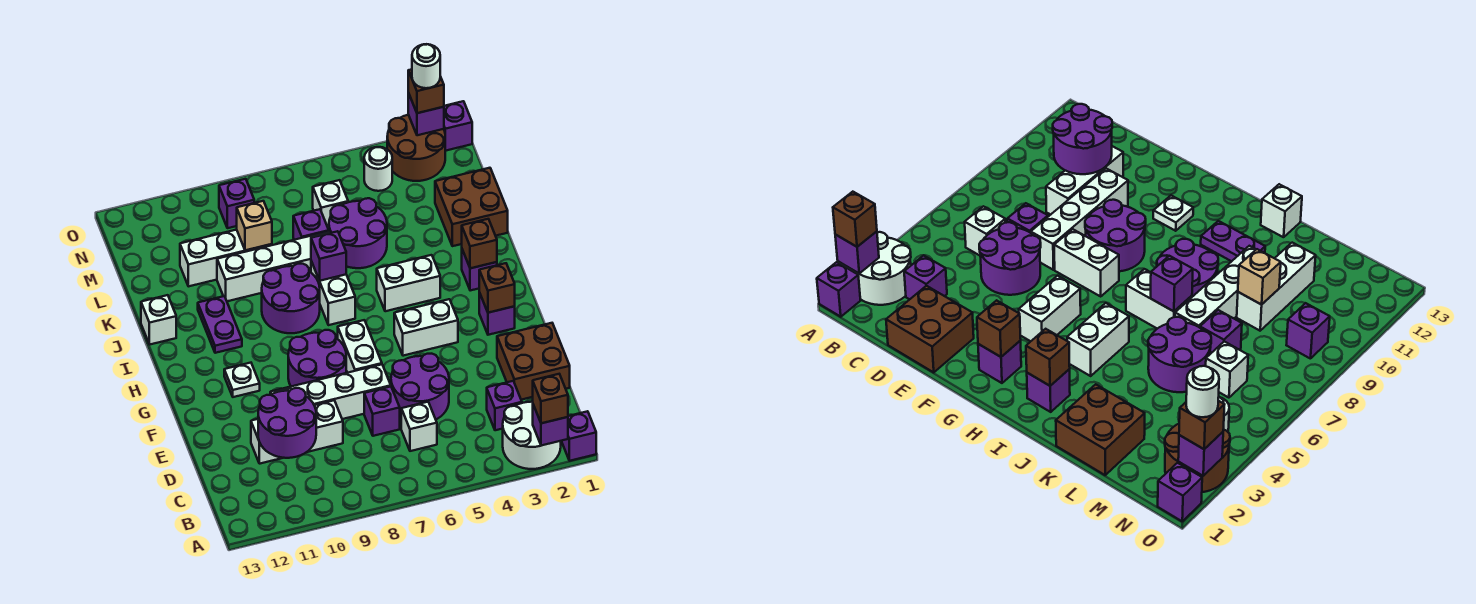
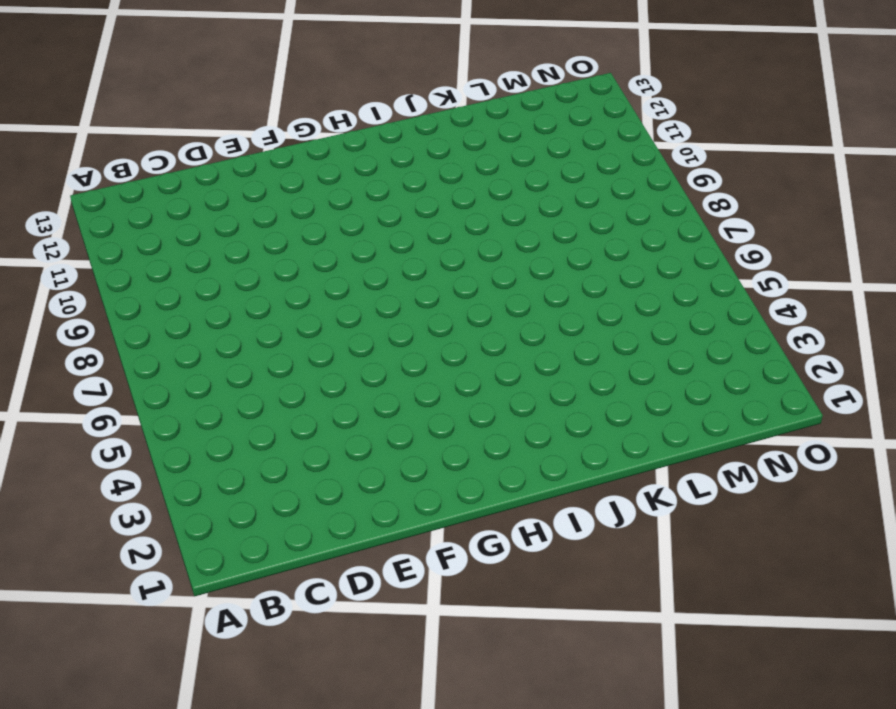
none -> purple 1x1 brick [562,411,596,461]
none -> white 2x2 round brick [503,402,561,469]
none -> purple 1x1 brick [487,381,522,430]
none -> white 1x1 brick [401,402,437,451]

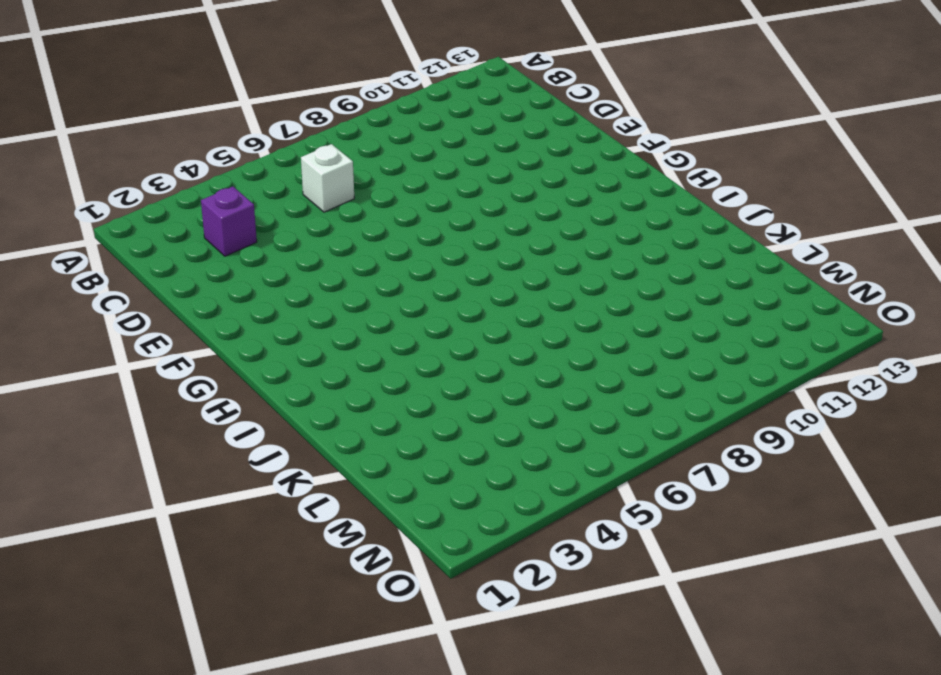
none -> purple 1x1 brick [562,411,596,461]
none -> white 2x2 round brick [503,402,561,469]
none -> brown 2x2 brick [497,323,570,400]
none -> purple 2x2 round brick [391,354,449,419]

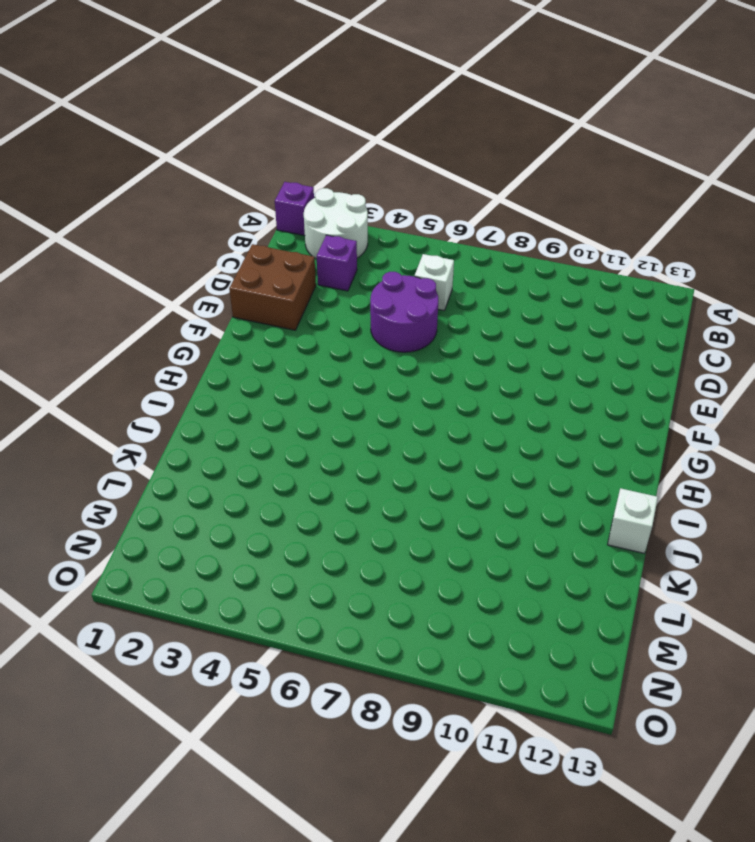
none -> purple 1x1 brick [364,387,400,436]
none -> white 1x3 brick [251,400,343,464]
none -> white 1x4 brick [270,364,391,419]
none -> white 1x2 brick [338,320,382,373]

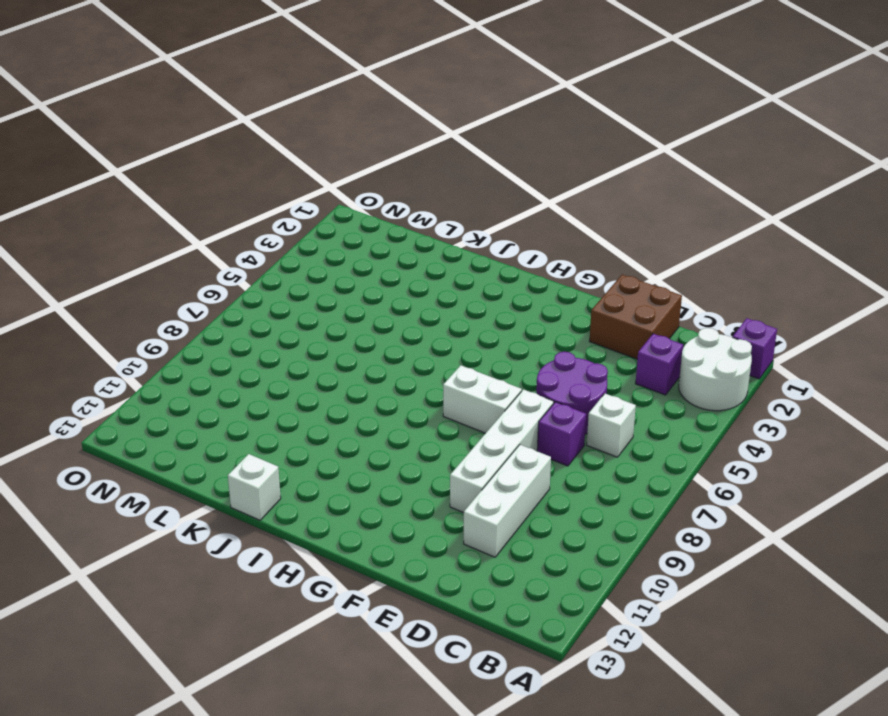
none -> purple 2x2 round brick [288,330,346,386]
none -> purple 1x1 brick [479,292,515,335]
none -> white 1x2 brick [394,299,458,356]
none -> white 1x1 plate [224,363,260,397]

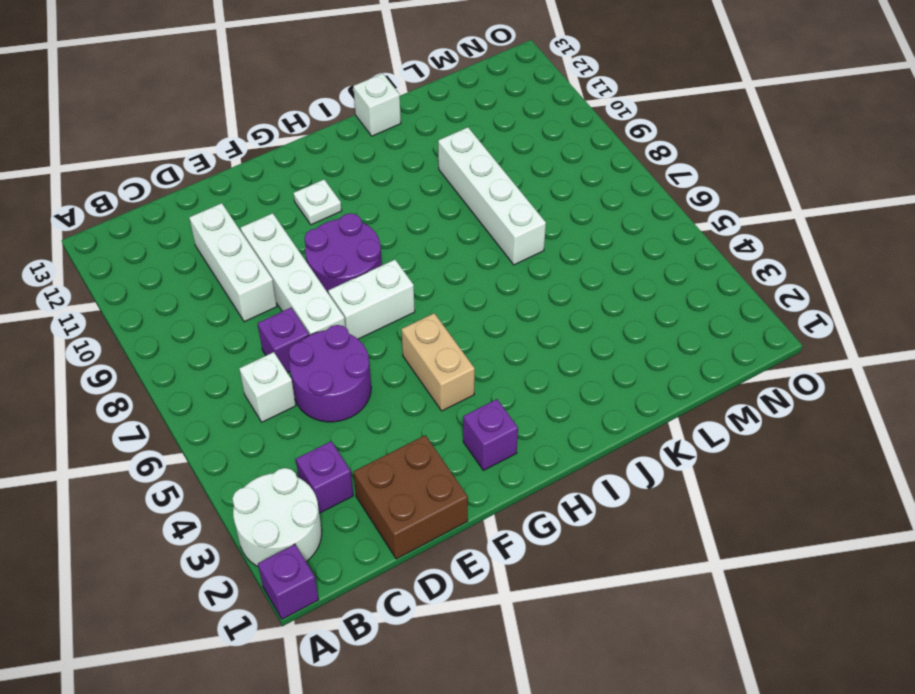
tan 1x2 brick [401,313,475,411] -> white 1x2 brick [394,299,458,356]
none -> purple 1x1 brick [462,250,497,291]
none -> white 1x2 brick [377,255,440,311]
none -> white 1x2 brick [311,261,355,325]
none -> purple 2x2 round brick [262,264,320,333]

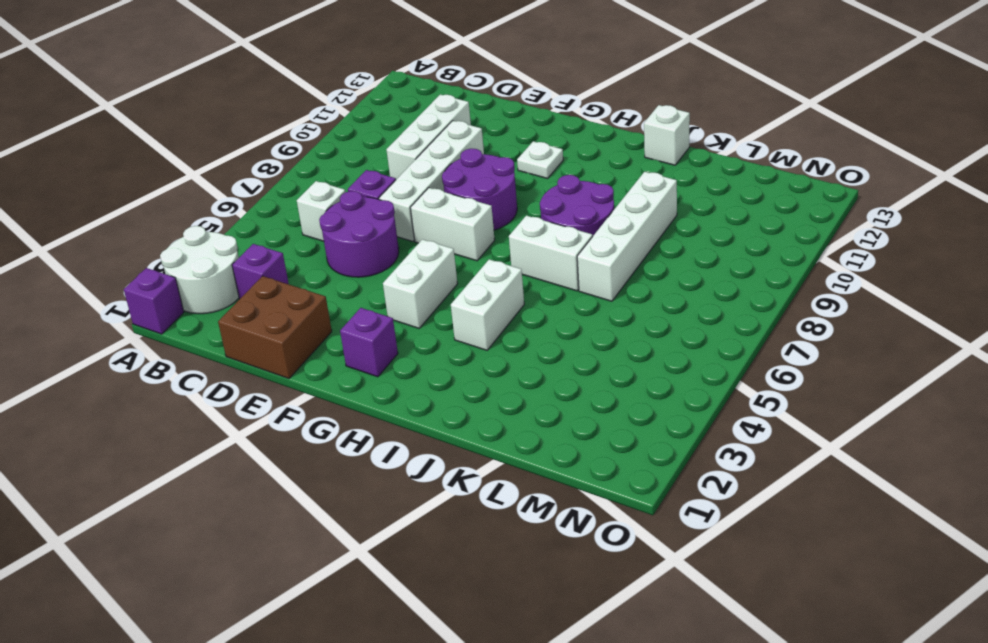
none -> purple 1x1 brick [462,250,497,291]
none -> purple 1x2 plate [198,296,242,353]
none -> brown 2x2 brick [435,168,508,246]
none -> purple 2x2 round brick [329,198,387,268]

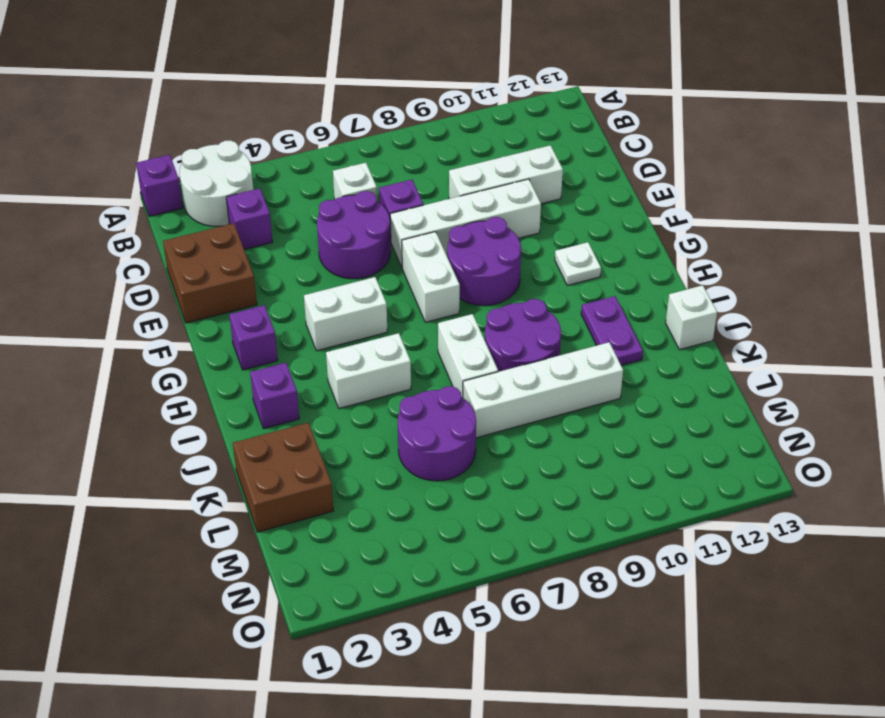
none -> purple 1x1 brick [293,209,329,240]
none -> white 1x3 brick [180,230,272,286]
none -> white 1x1 brick [313,180,348,228]
none -> brown 2x2 round brick [387,115,445,181]

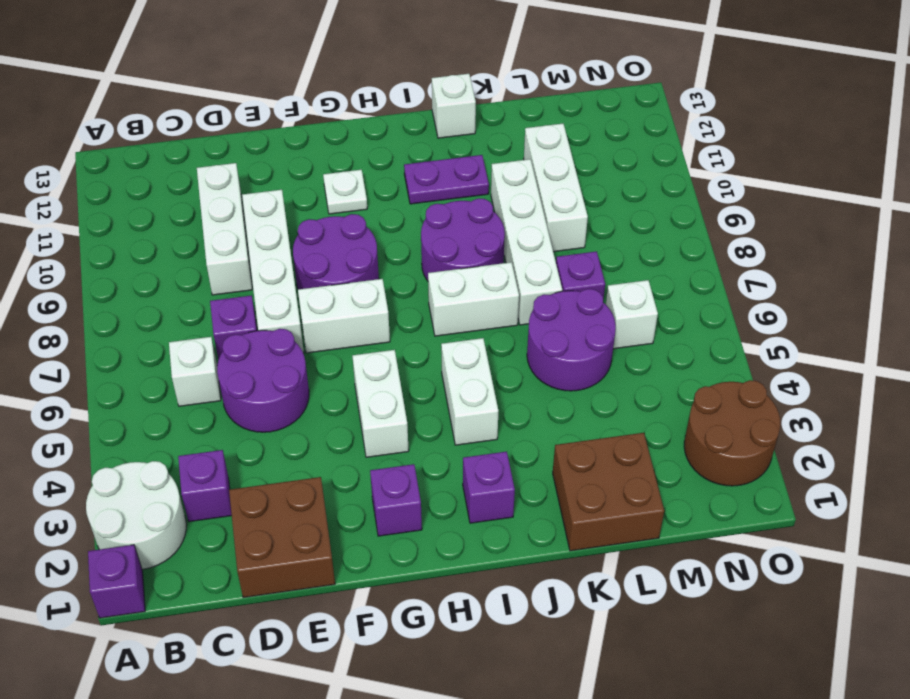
none -> white 1x1 round brick [364,147,392,191]
none -> purple 1x1 brick [219,179,254,228]
none -> purple 1x1 brick [444,101,472,151]
none -> purple 1x1 brick [533,405,568,446]

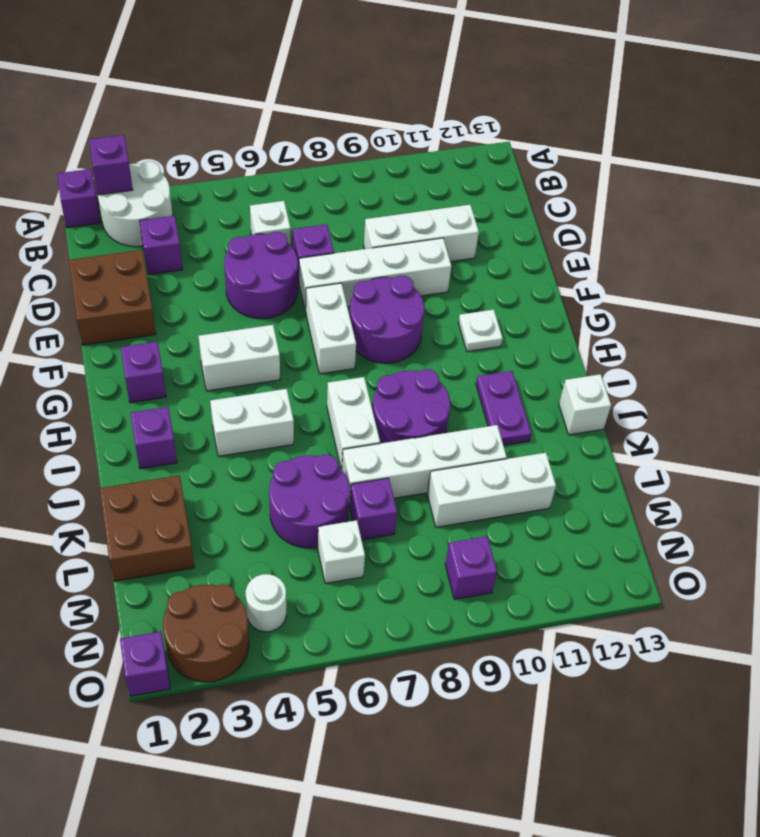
none -> purple 2x2 round brick [258,388,316,458]
none -> brown 1x1 brick [479,263,515,313]
none -> brown 1x1 brick [462,219,497,268]
none -> purple 1x1 brick [311,231,346,281]

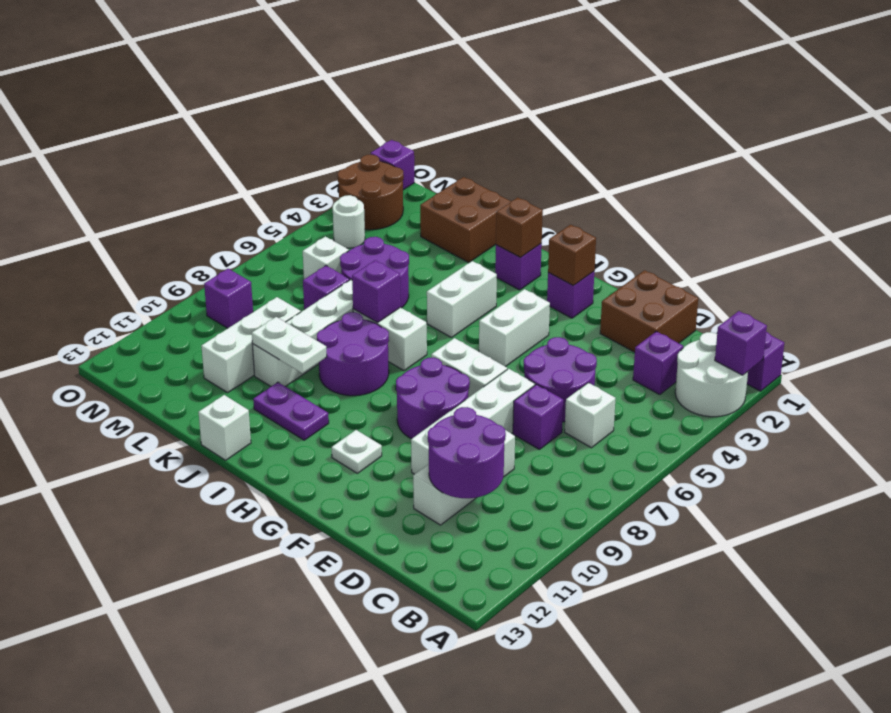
white 1x2 plate [252,317,327,373] -> none
none -> tan 1x1 brick [237,201,272,250]
none -> purple 1x1 brick [408,93,444,135]
none -> brown 1x1 brick [533,374,568,423]
none -> brown 1x1 brick [408,69,444,113]

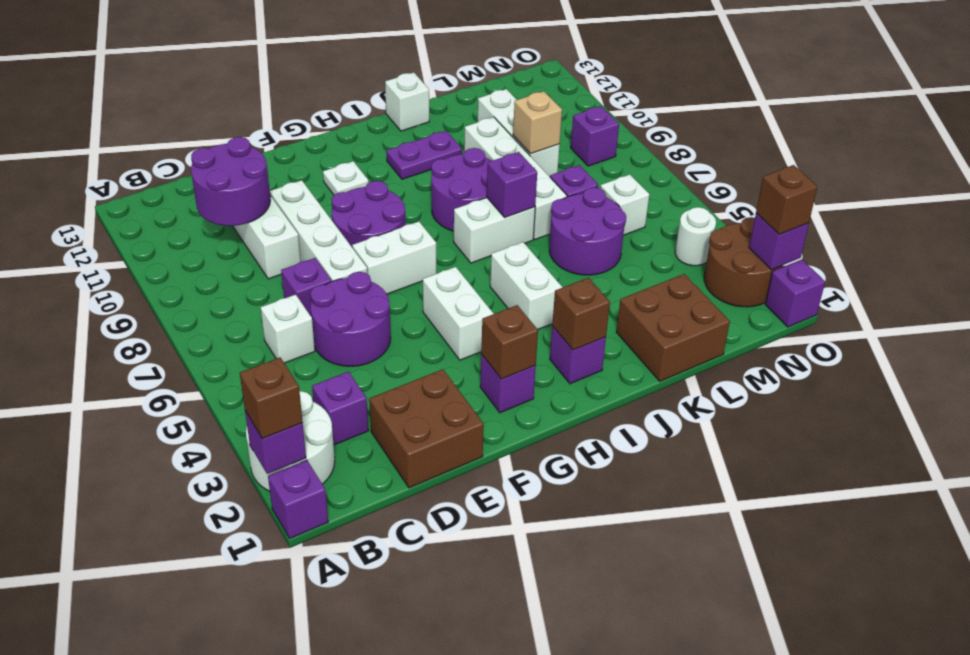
none -> white 1x1 round brick [412,44,440,88]

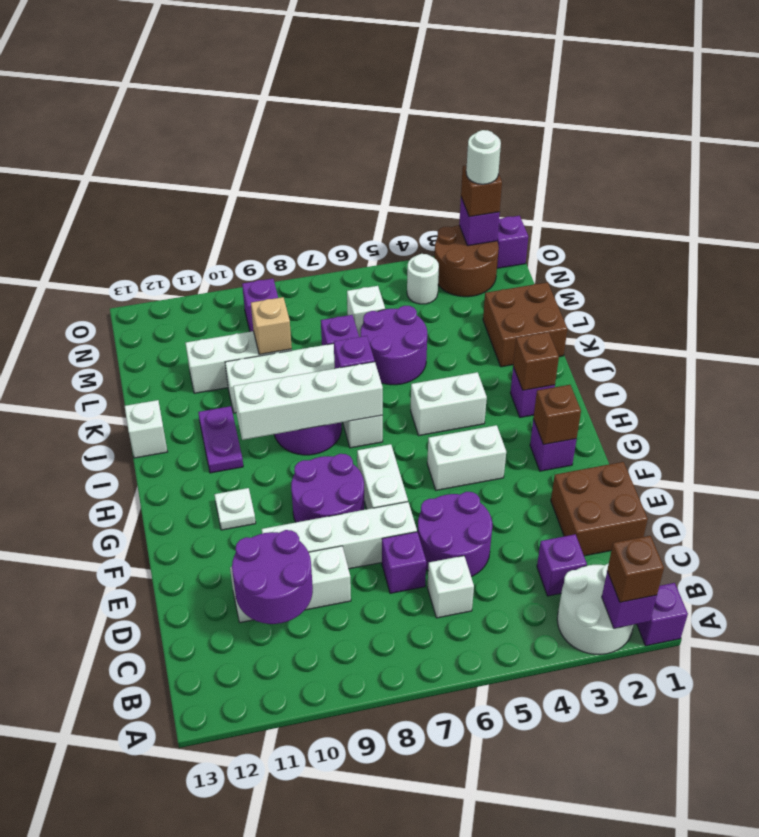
white 1x4 brick [233,362,383,440] -> none

